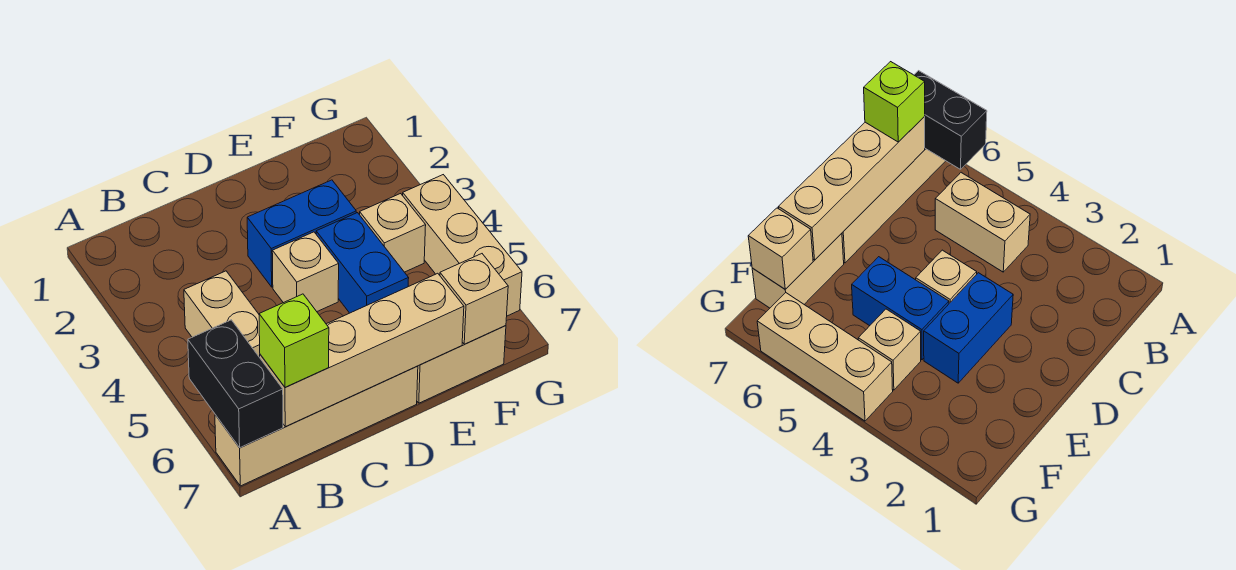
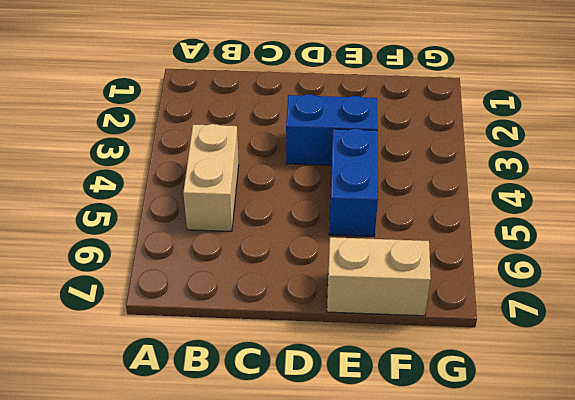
none -> tan 1x4 brick [215,366,418,486]
none -> tan 1x1 brick [272,232,339,311]
none -> tan 1x1 brick [360,194,426,272]

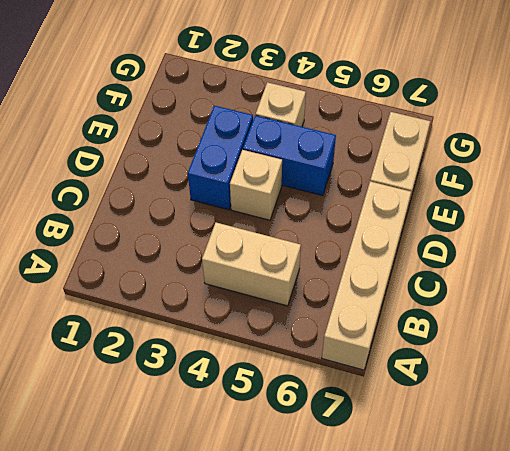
none -> tan 1x3 brick [403,175,522,316]
none -> black 1x2 brick [188,320,283,448]
none -> tan 1x4 brick [260,273,464,427]

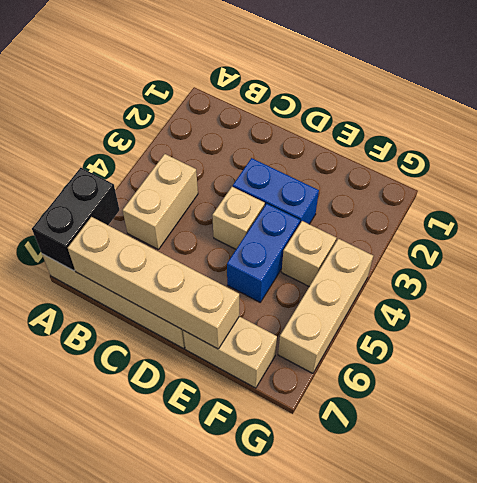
none -> tan 1x1 brick [440,254,508,344]
none -> lime 1x1 brick [259,294,329,387]

